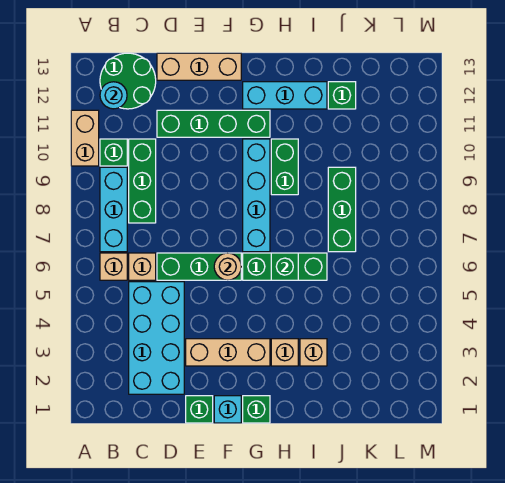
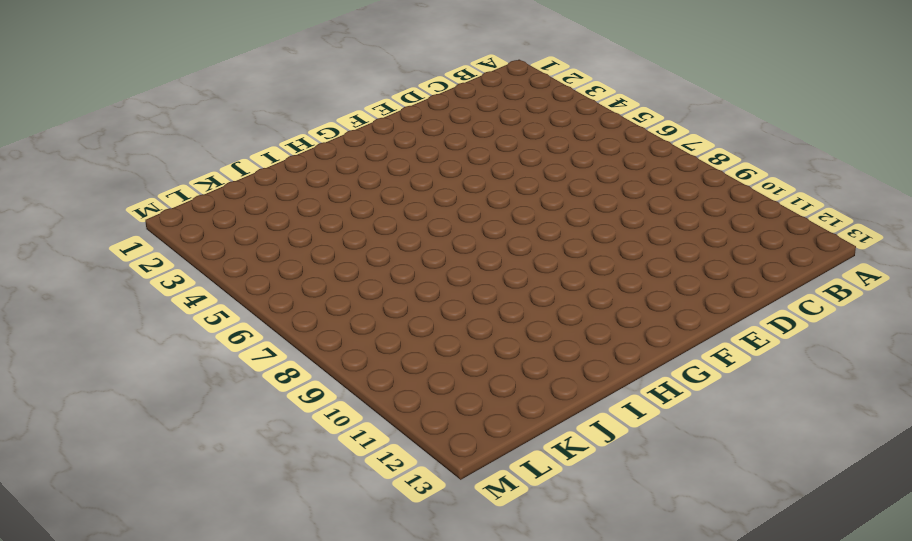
none -> tan 1x2 brick [71,110,99,166]
none -> tan 1x1 brick [100,253,127,280]
none -> cyan 1x3 brick [100,167,127,252]

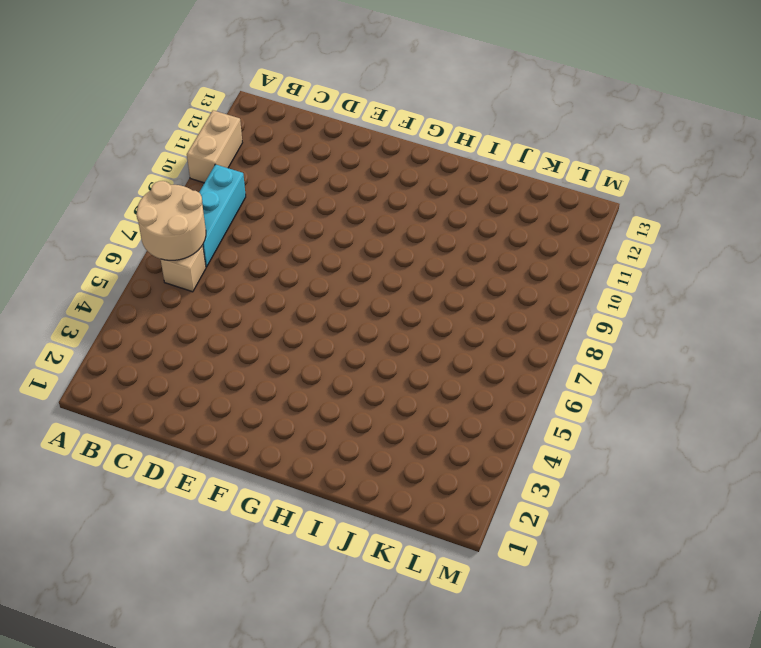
tan 2x2 round brick [136,181,206,260] -> none
none -> green 1x1 brick [100,139,127,166]
none -> green 2x2 round brick [100,53,156,109]
none -> cyan 2x4 brick [129,282,184,394]

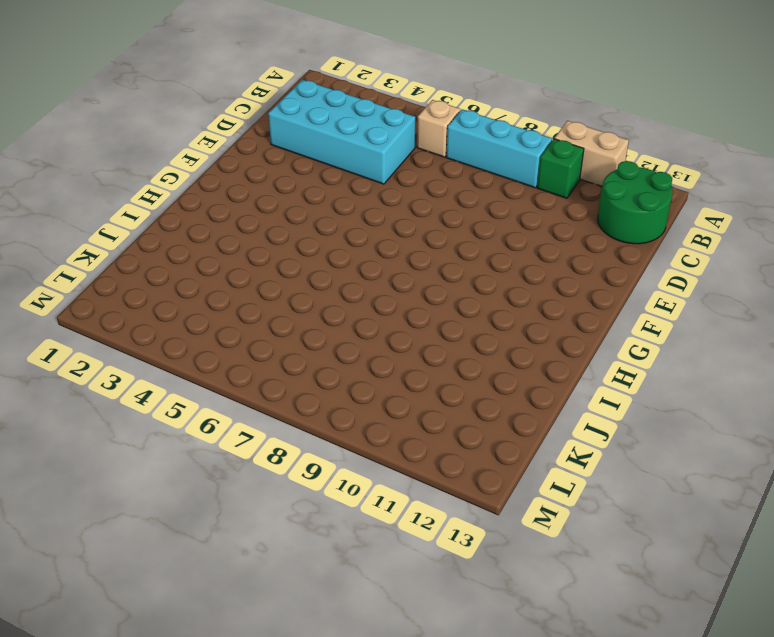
none -> tan 1x1 brick [129,253,156,280]
none -> green 1x3 brick [129,139,156,223]
none -> green 1x3 brick [157,253,241,280]

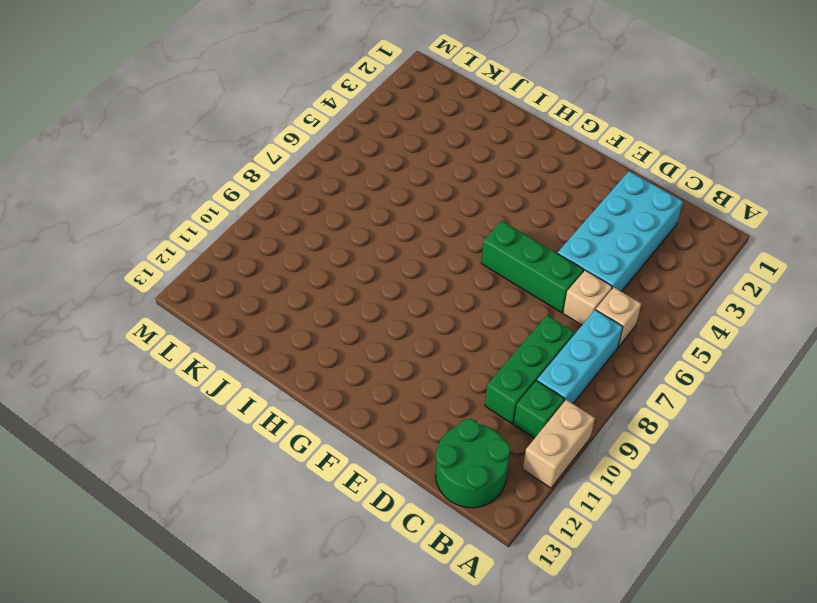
none -> green 1x4 brick [157,110,270,137]
none -> tan 1x3 brick [157,53,241,80]
none -> green 1x1 brick [186,396,213,423]

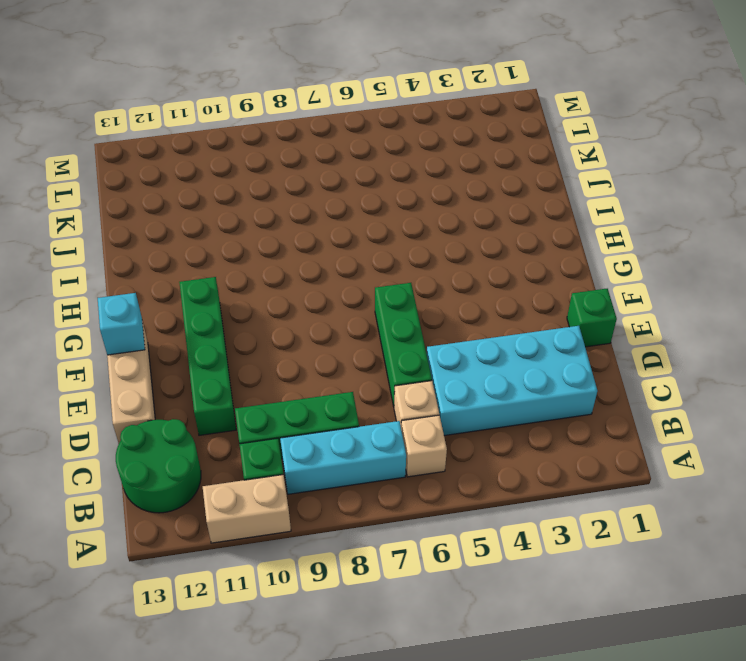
cyan 1x1 brick [98,293,145,355] -> cyan 1x1 brick moved to [214,396,241,423]
none -> tan 1x3 brick [186,339,270,366]
none -> green 1x1 brick [243,396,270,423]
none -> green 1x3 brick [243,253,327,280]

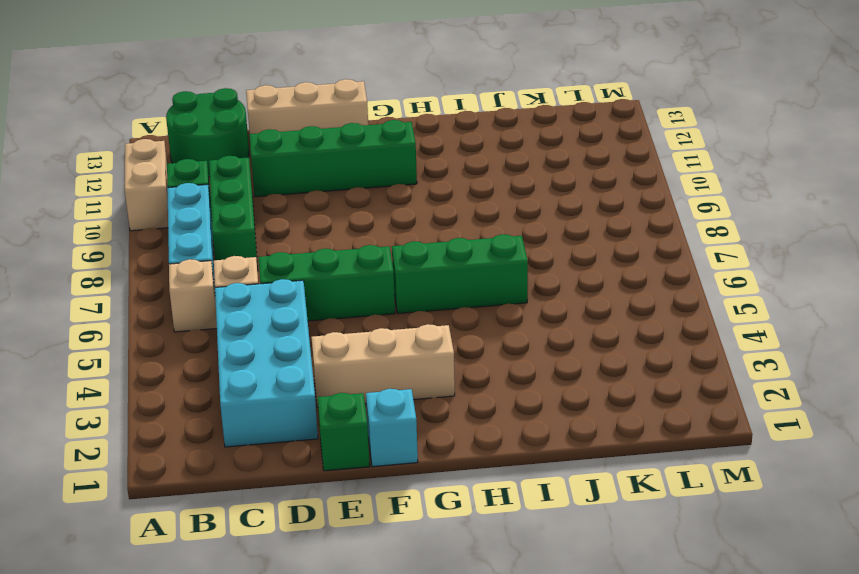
none -> green 1x1 brick [243,396,270,423]
none -> cyan 1x4 brick [243,139,270,252]
none -> cyan 1x3 brick [243,82,327,109]

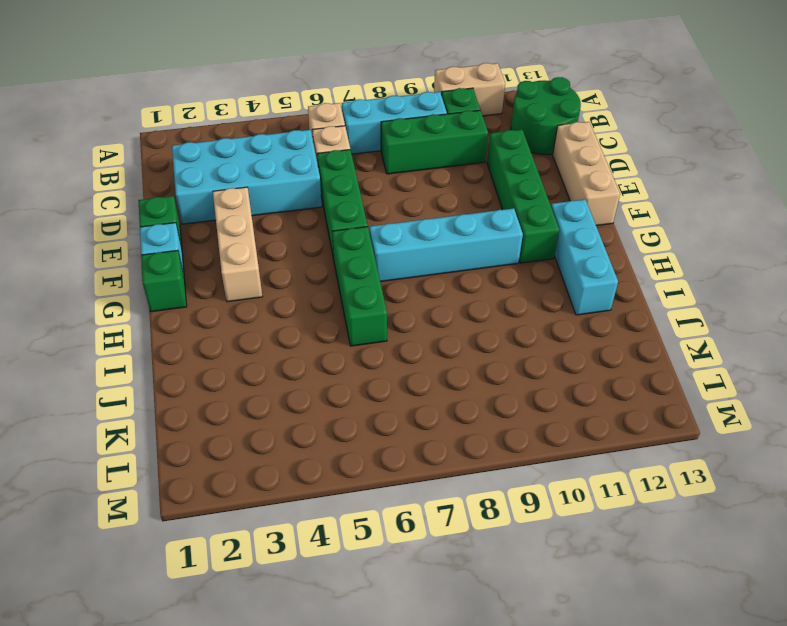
none -> tan 1x1 brick [271,339,298,366]
none -> green 1x2 brick [271,139,298,195]
none -> tan 1x1 brick [300,339,327,366]

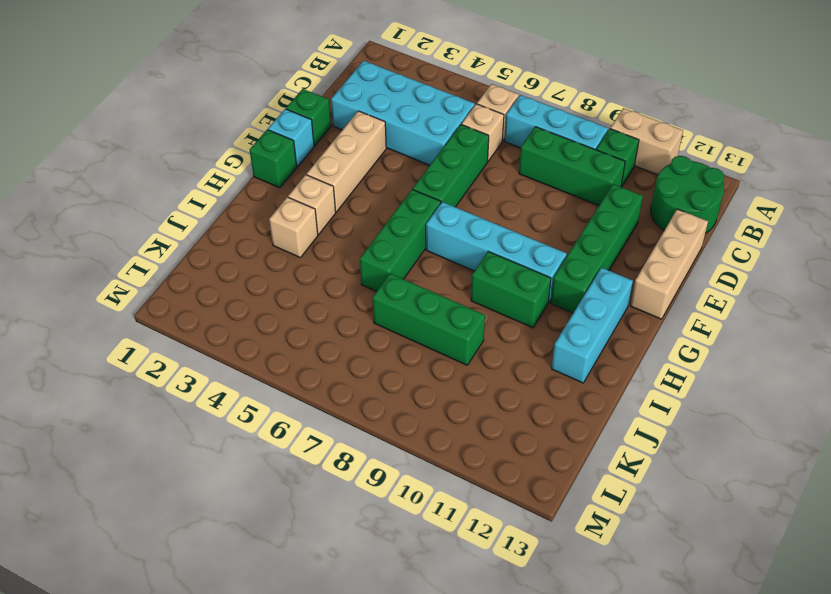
none -> green 1x1 brick [328,82,356,109]
none -> cyan 1x1 round brick [100,82,127,109]
none -> tan 1x1 round brick [214,253,241,280]

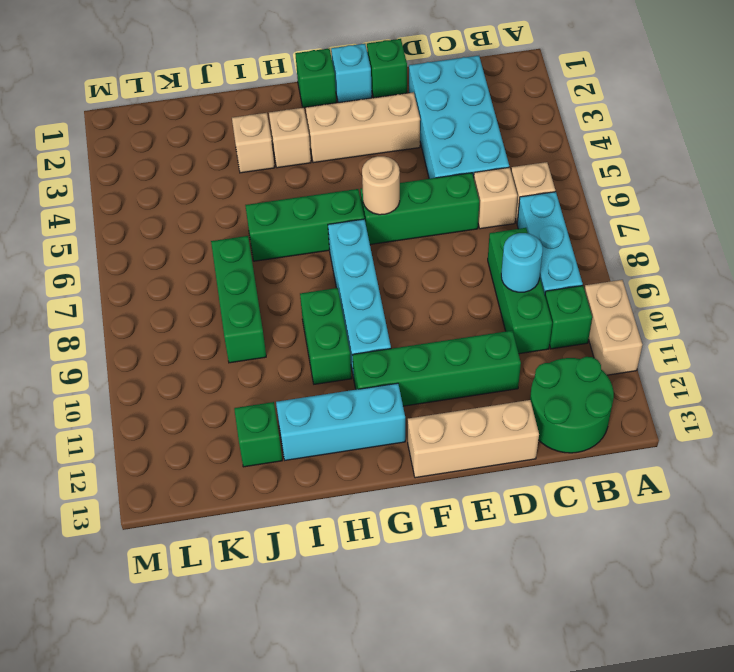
cyan 1x1 round brick [501,233,543,292] -> cyan 1x1 round brick moved to [100,82,127,109]
none -> green 1x1 brick [271,253,298,280]

